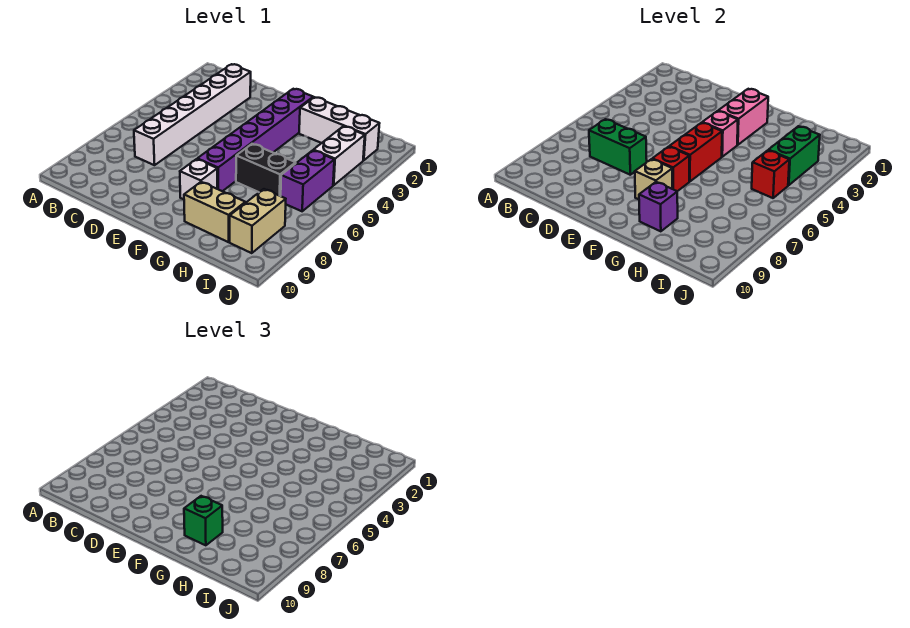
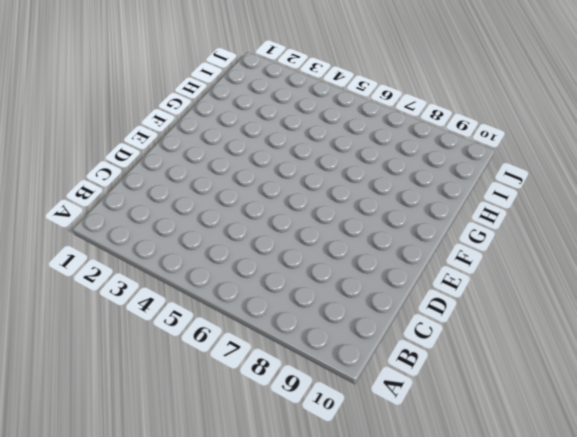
none -> white 1x6 brick [134,64,251,165]
none -> purple 1x6 brick [198,89,313,191]
none -> white 1x1 brick [180,159,217,199]

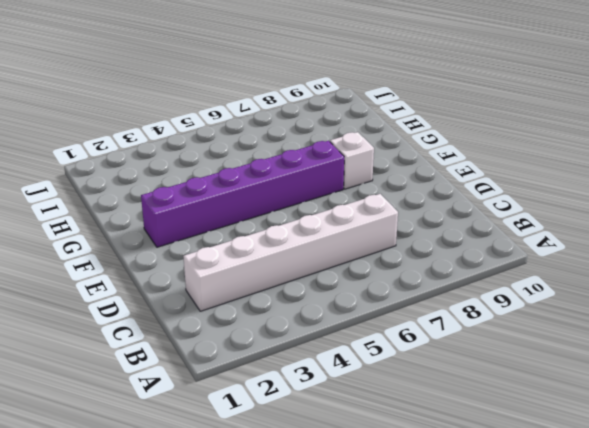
none -> white 1x3 brick [299,97,380,160]
none -> black 1x2 brick [236,144,296,196]
none -> tan 1x2 brick [184,182,245,242]

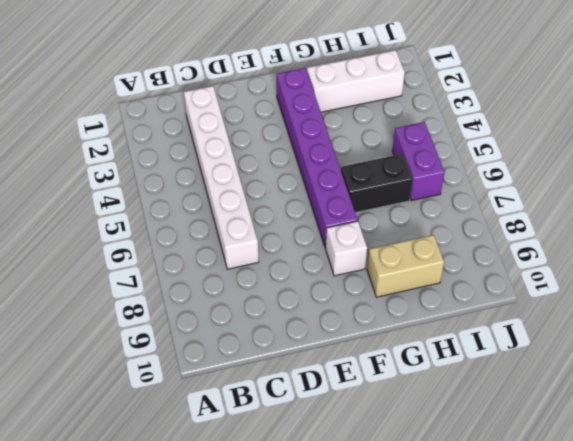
none -> white 1x2 brick [313,126,365,185]
none -> tan 1x2 brick [230,189,286,253]
none -> green 1x2 brick [589,119,647,175]

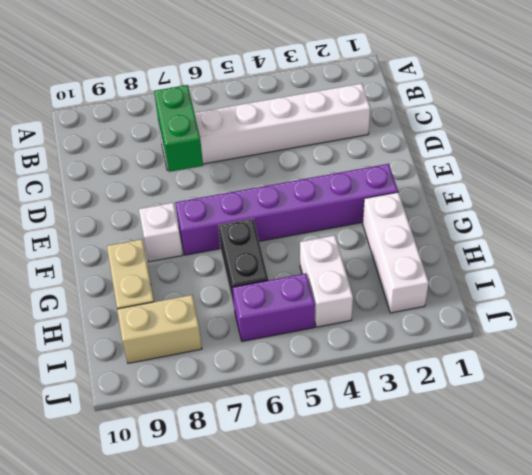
white 1x2 brick [300,235,353,327] -> white 1x2 brick turned to [313,126,365,185]
none -> pink 1x2 brick [718,89,768,145]
none -> pink 1x1 brick [702,111,738,157]
none -> red 1x2 brick [669,123,722,181]

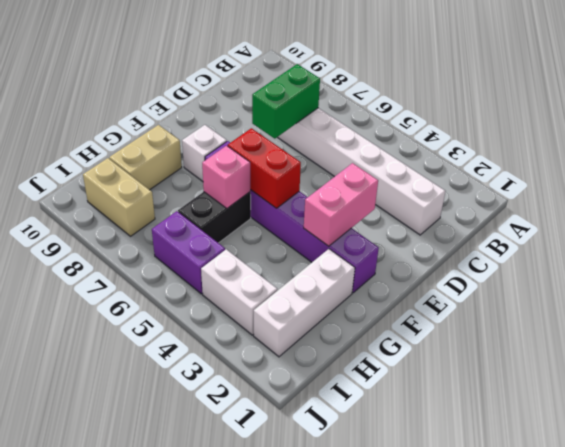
pink 1x2 brick [304,163,378,246] -> pink 1x2 brick turned to [718,89,768,145]
pink 1x1 brick [202,146,250,208] -> pink 1x1 brick moved to [702,111,738,157]
none -> red 1x1 brick [653,147,689,191]
none -> tan 1x1 brick [635,159,672,199]
none -> purple 1x1 brick [639,182,678,231]

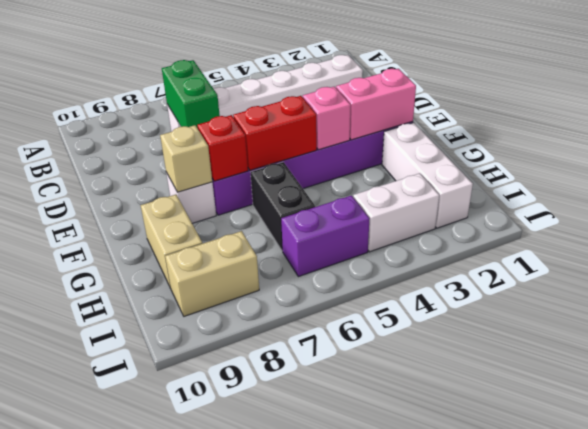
none -> purple 1x1 brick [639,182,678,231]
none -> green 1x2 brick [768,126,820,185]
none -> red 1x1 brick [752,150,789,198]

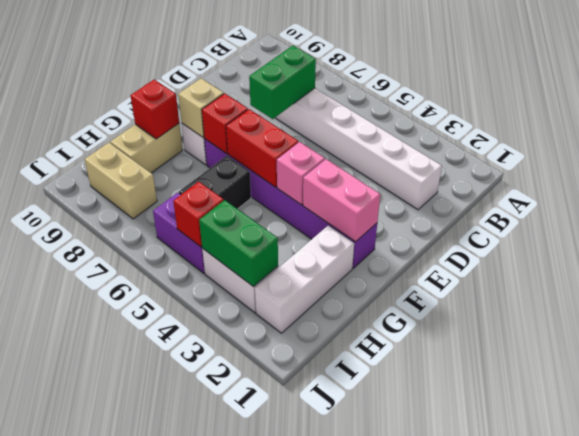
red 1x1 brick [131,80,179,139] -> purple 1x1 brick [639,182,678,231]
none -> green 1x1 brick [184,496,223,545]

